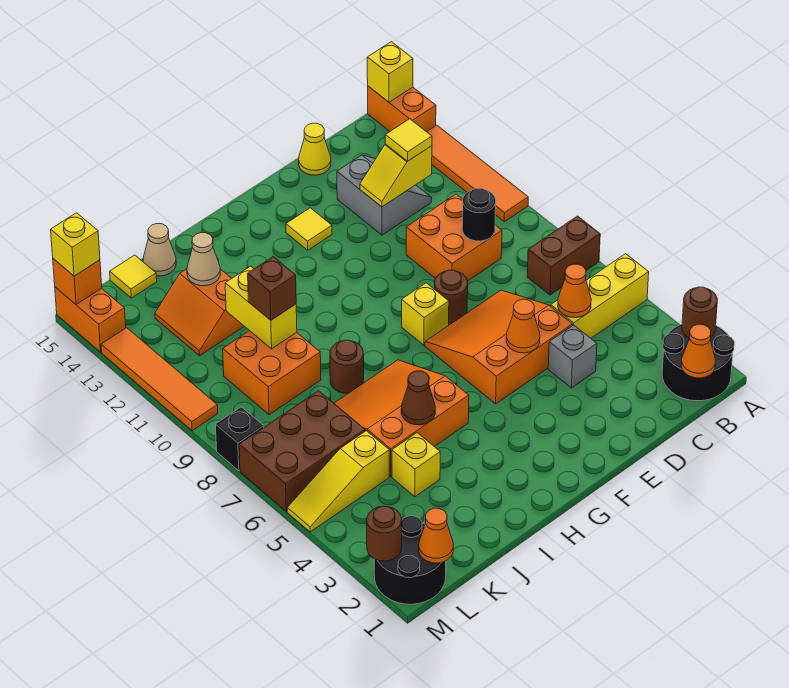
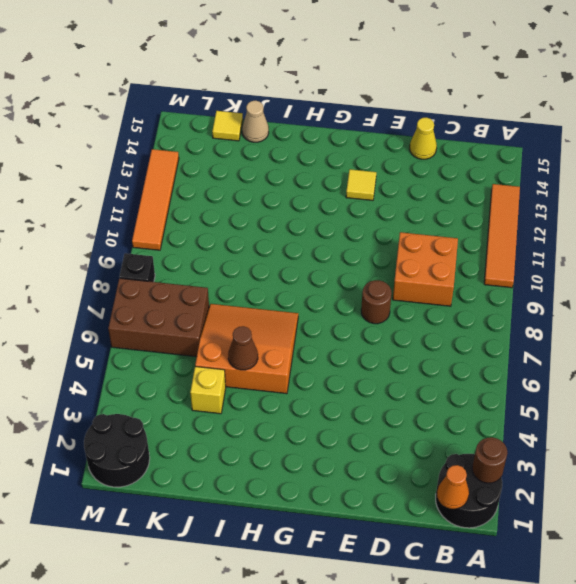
none -> yellow 1x3 brick [551,254,649,338]
none -> brown 1x2 brick [527,216,600,295]
none -> orange 1x2 brick [368,86,436,132]
none -> grey 2x2 slope [337,155,432,235]

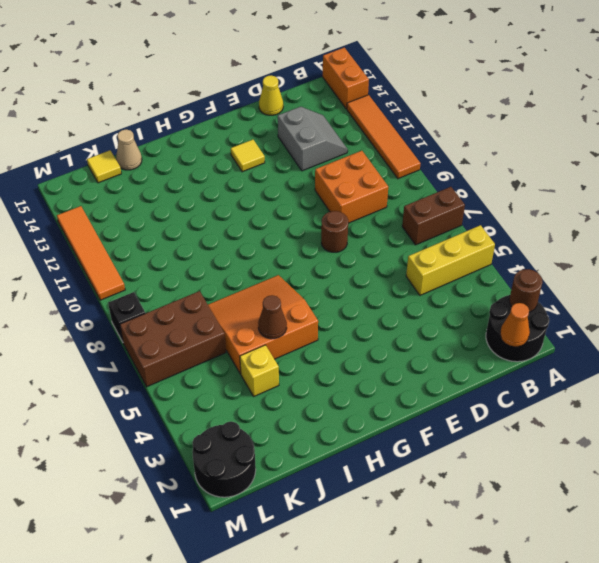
none -> grey 1x1 brick [548,325,597,388]
none -> orange 3x3 slope [425,290,573,404]
none -> yellow 1x1 brick [402,283,449,345]
none -> brown 1x1 round brick [330,340,364,393]

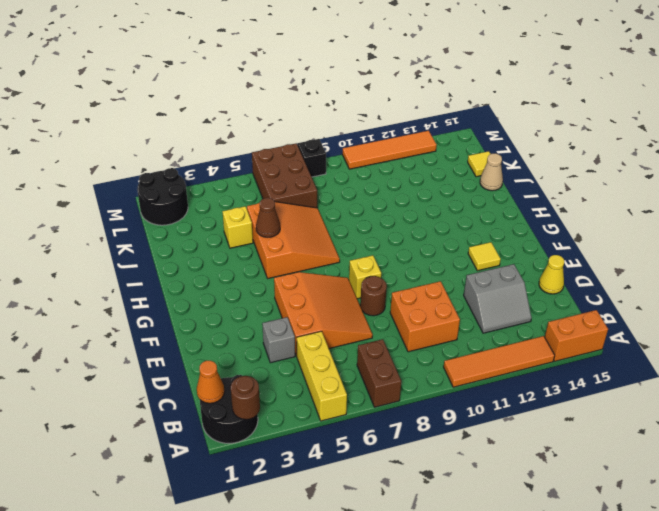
none -> brown 1x1 round brick [330,340,364,393]
none -> orange 2x2 brick [223,331,321,415]
none -> orange 2x2 slope [155,269,244,356]
none -> yellow 1x3 slope [287,431,389,532]

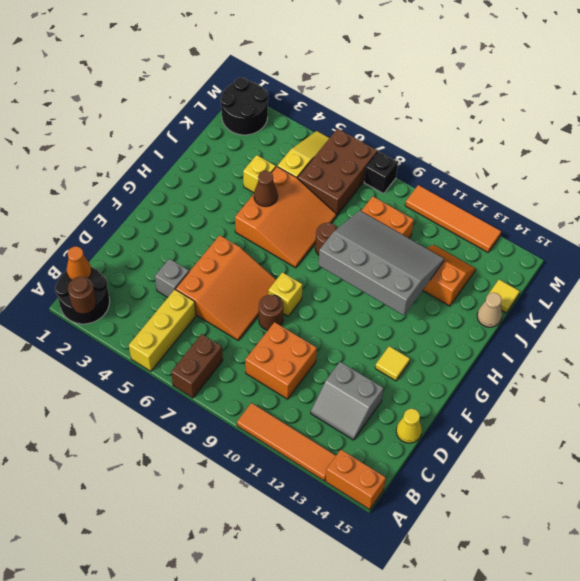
grey 3x4 slope [319,210,444,315] -> yellow 1x2 brick [225,266,297,349]
none -> orange 1x2 brick [55,287,126,352]
none -> yellow 1x1 brick [367,42,413,102]
none -> orange 1x1 cone [558,264,591,318]
none -> black 1x1 round brick [462,188,496,241]

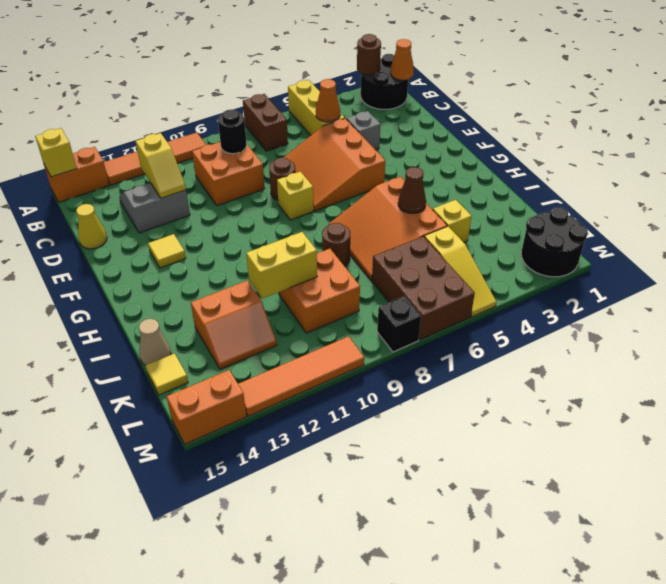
none -> orange 1x1 cone [506,299,540,353]
none -> tan 1x1 cone [187,233,220,286]
none -> orange 1x1 cone [419,508,453,563]
none -> brown 1x1 round brick [367,506,402,561]

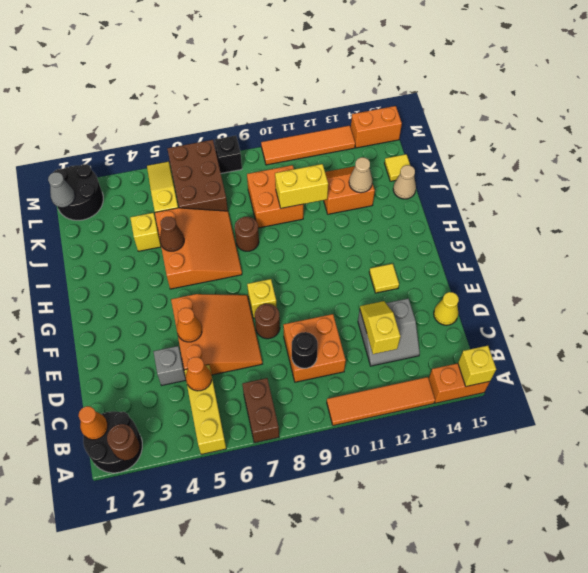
grey 1x1 cone [48,172,75,207] -> orange 1x1 cone [419,508,453,563]
none -> brown 1x1 round brick [367,506,402,561]
none -> orange 1x1 brick [53,259,102,305]
none -> yellow 1x1 tile [385,119,432,161]
none -> brown 1x1 brick [248,257,296,320]

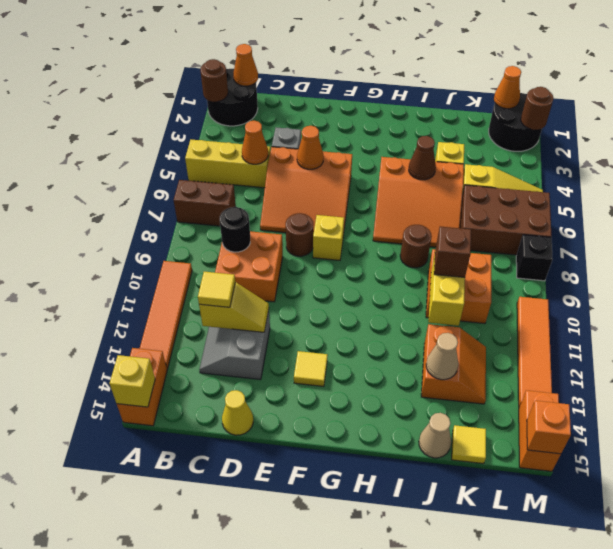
none -> yellow 1x1 brick [51,213,100,276]

